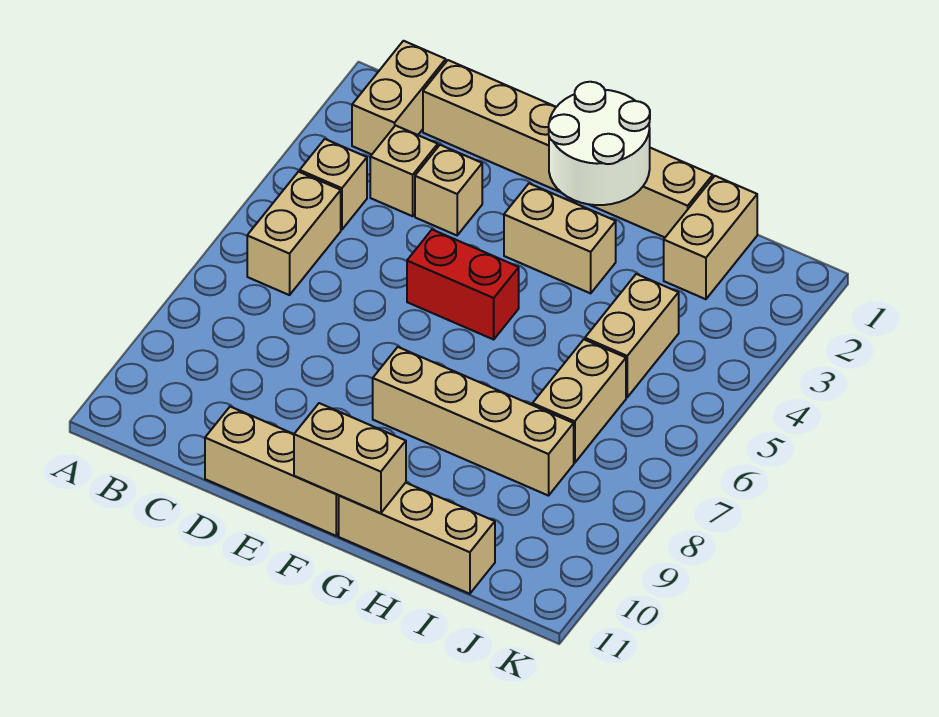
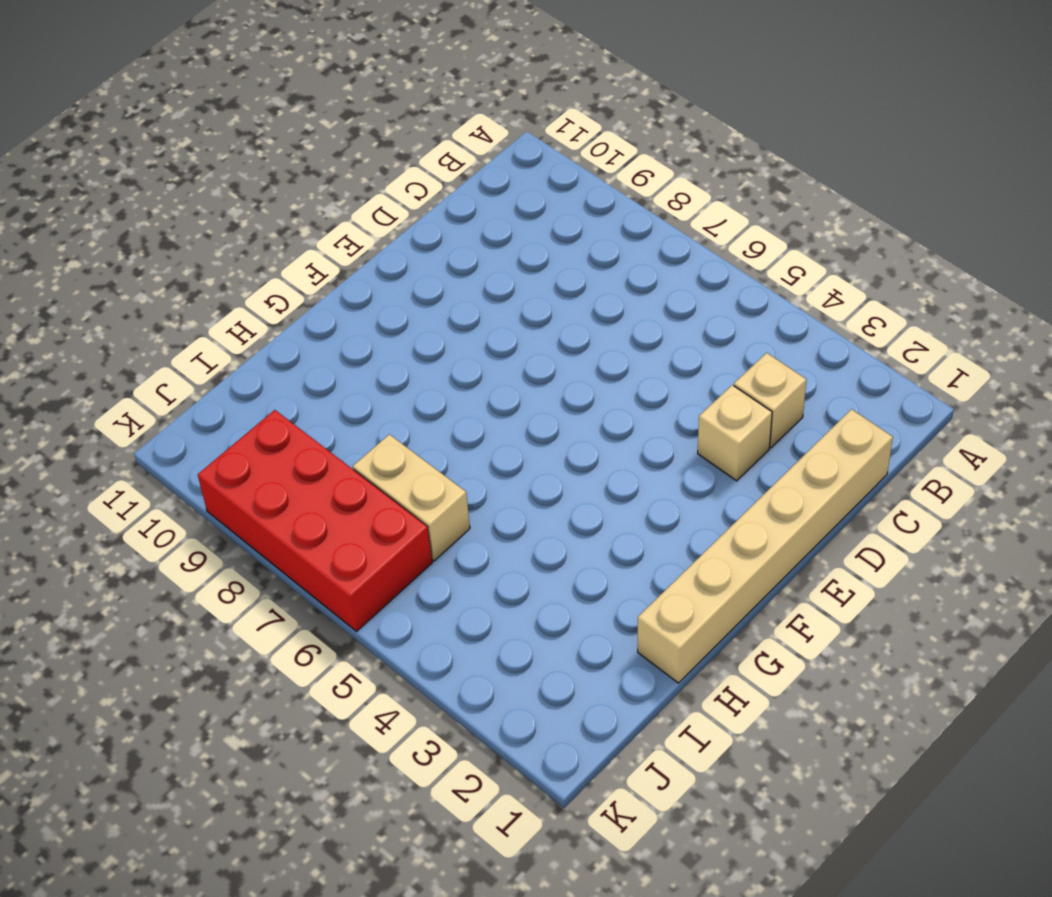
red 2x4 brick [198,410,432,631] -> none
none -> tan 1x2 brick [352,41,446,154]
none -> tan 1x1 brick [300,139,367,230]
none -> tan 1x2 brick [247,172,341,295]

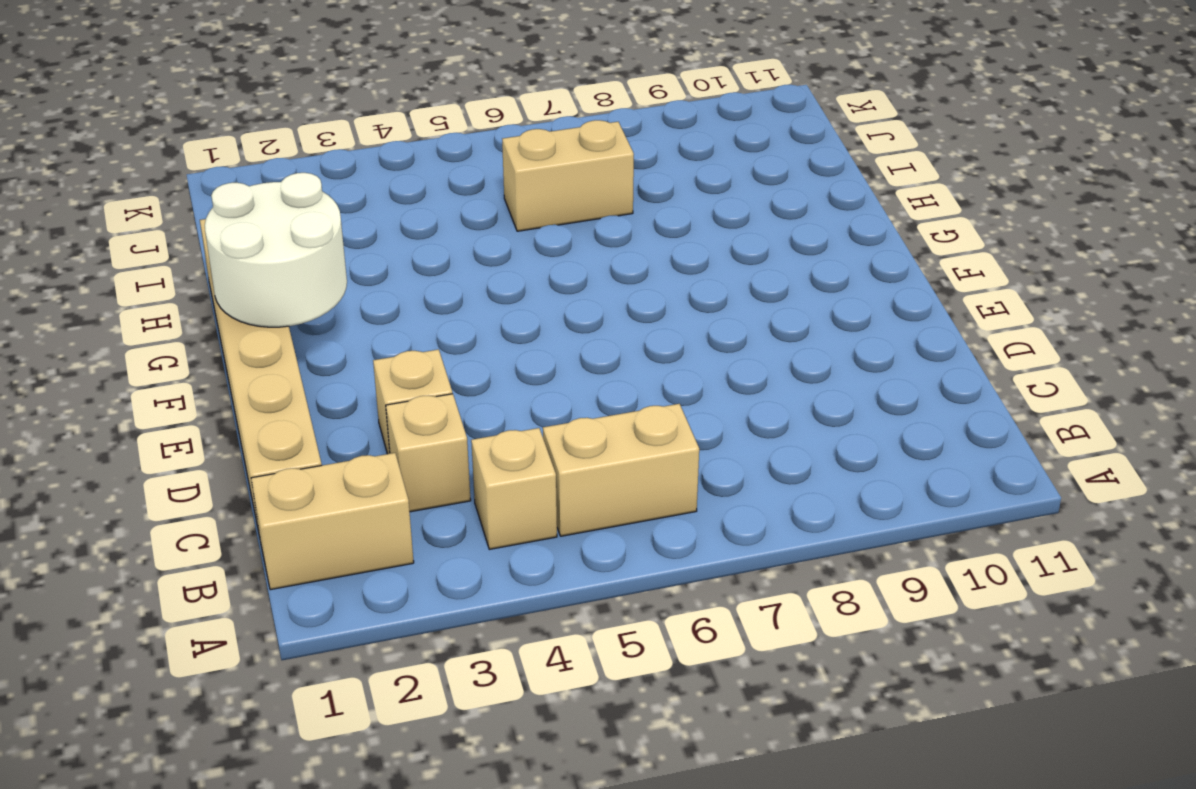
none -> tan 1x3 brick [205,407,339,536]
none -> red 1x2 brick [407,230,519,339]
none -> tan 1x2 brick [504,183,616,293]

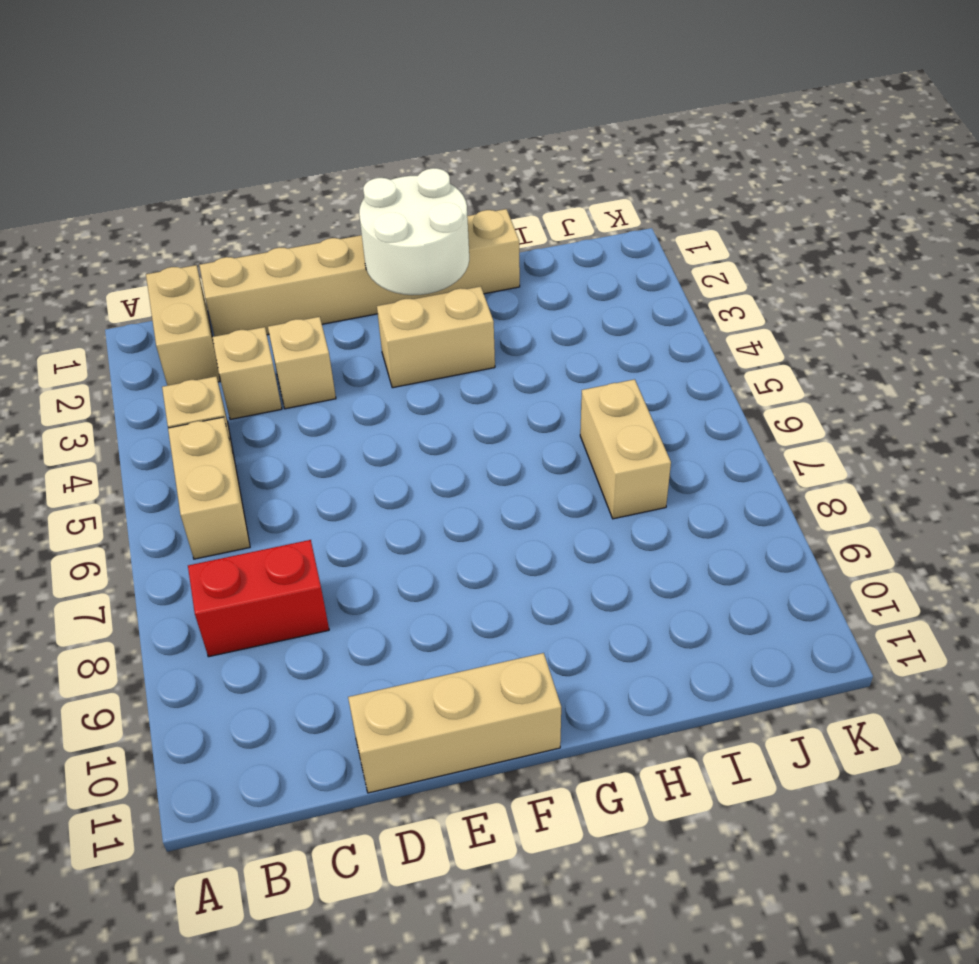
red 1x2 brick [188,540,329,657] -> red 1x2 brick moved to [407,230,519,339]
none -> tan 1x4 brick [373,347,574,496]
none -> tan 1x3 brick [339,483,495,594]
none -> tan 1x2 brick [664,176,757,299]

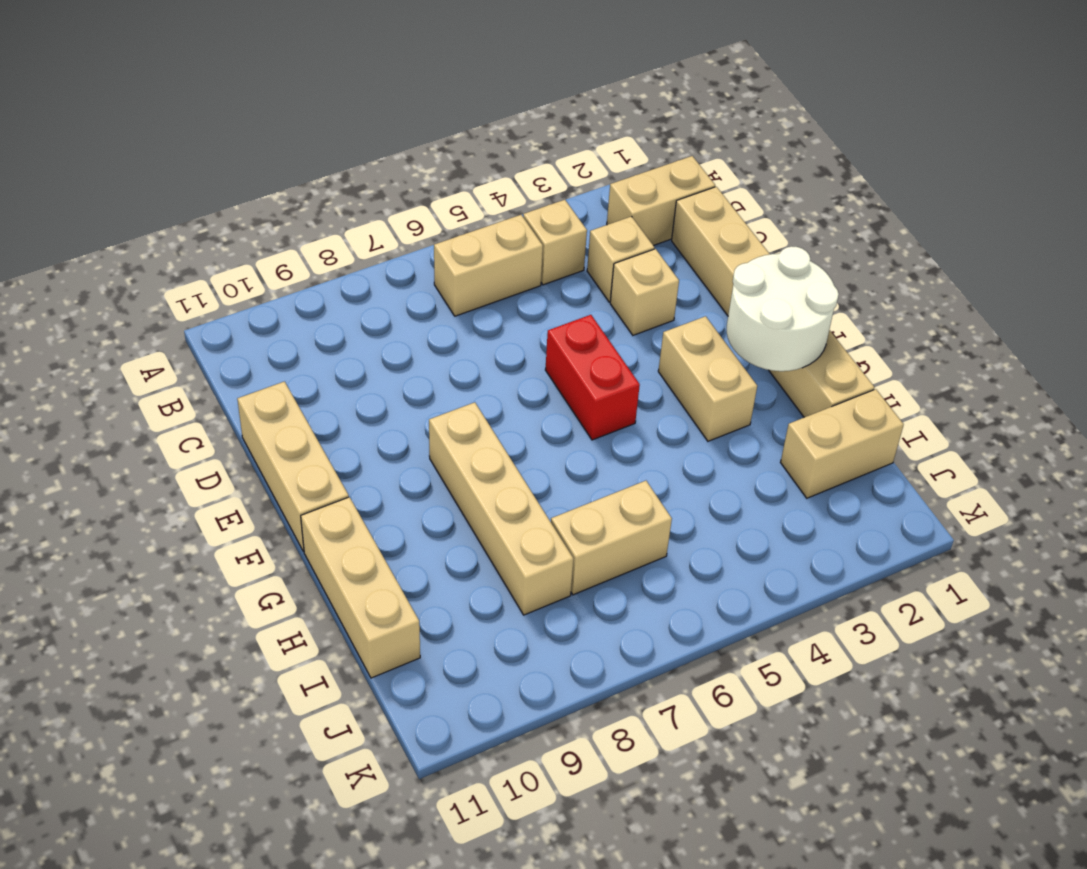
none -> tan 1x2 brick [585,274,679,397]
none -> tan 1x2 brick [294,403,406,513]

